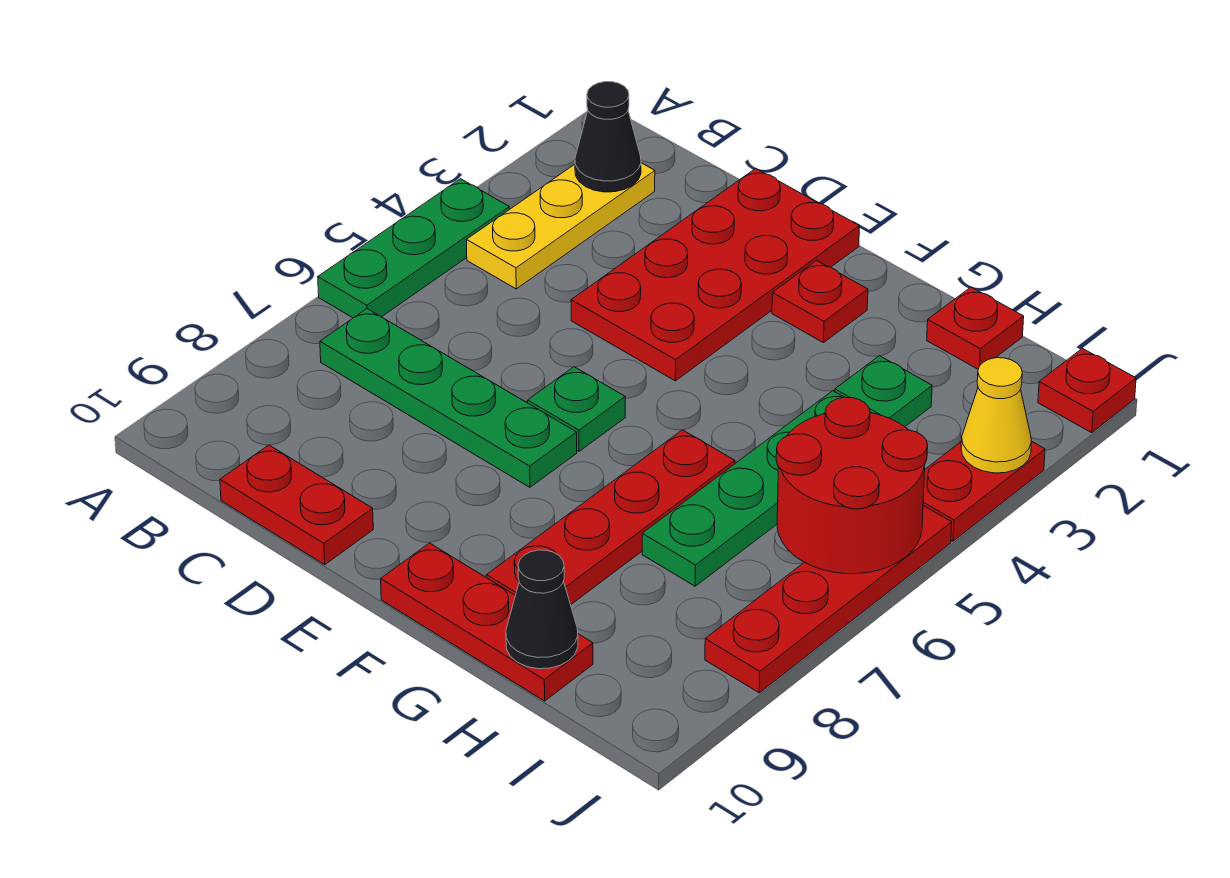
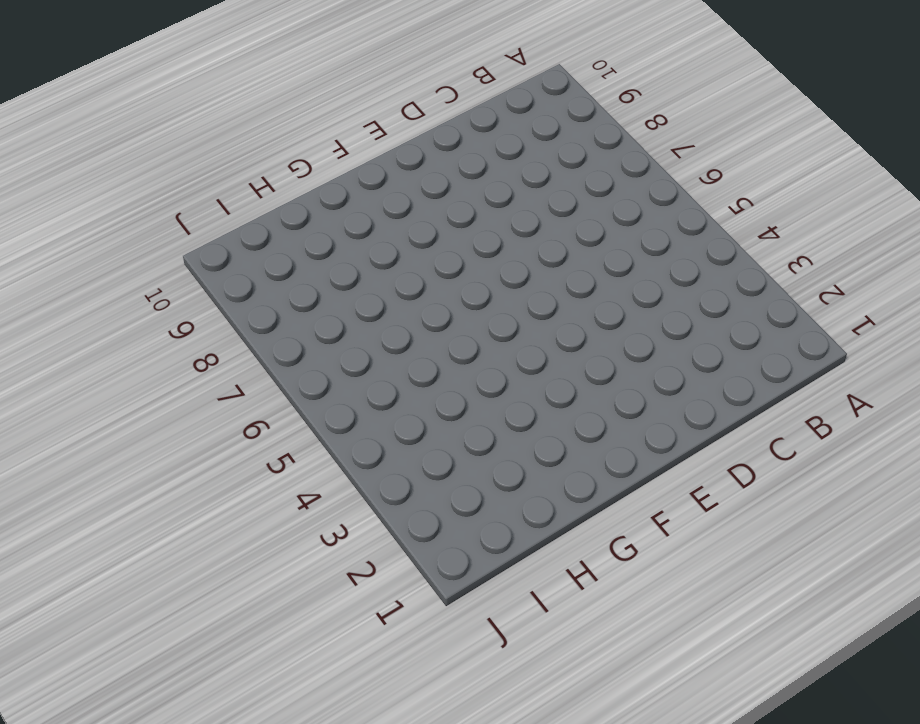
none -> green 1x3 plate [318,179,509,318]
none -> yellow 1x3 plate [467,163,655,289]
none -> green 1x4 plate [320,309,577,487]

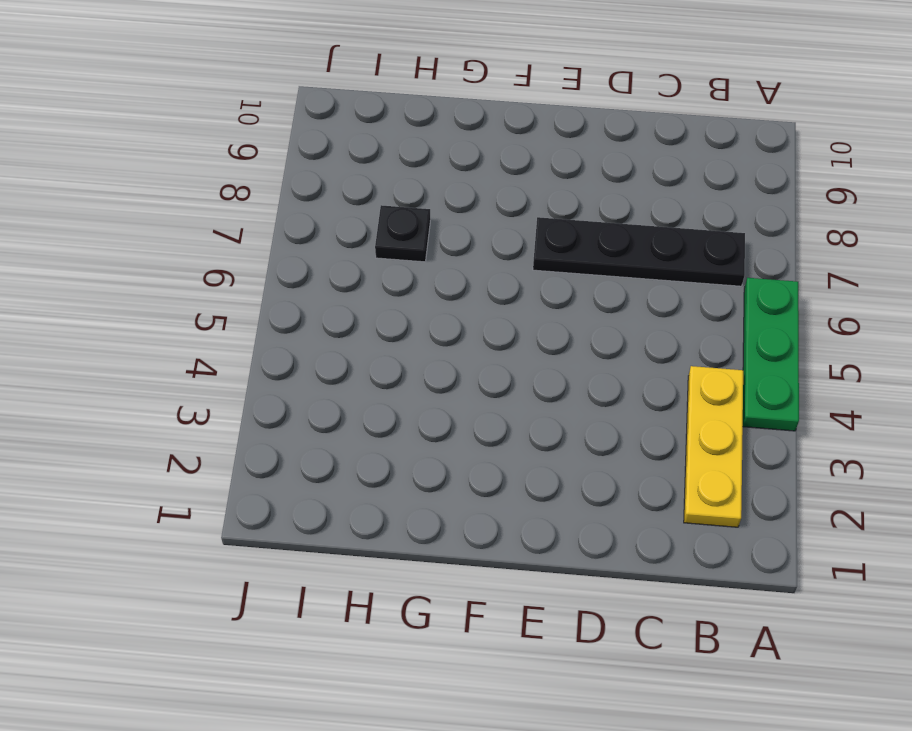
black 1x4 plate [533,217,745,286] -> green 1x4 plate [320,309,577,487]
black 1x1 plate [375,205,430,262] -> green 1x4 plate [642,391,871,586]
none -> red 1x2 plate [220,445,373,565]
none -> red 2x4 plate [571,168,859,381]
none -> green 1x1 plate [528,367,625,451]

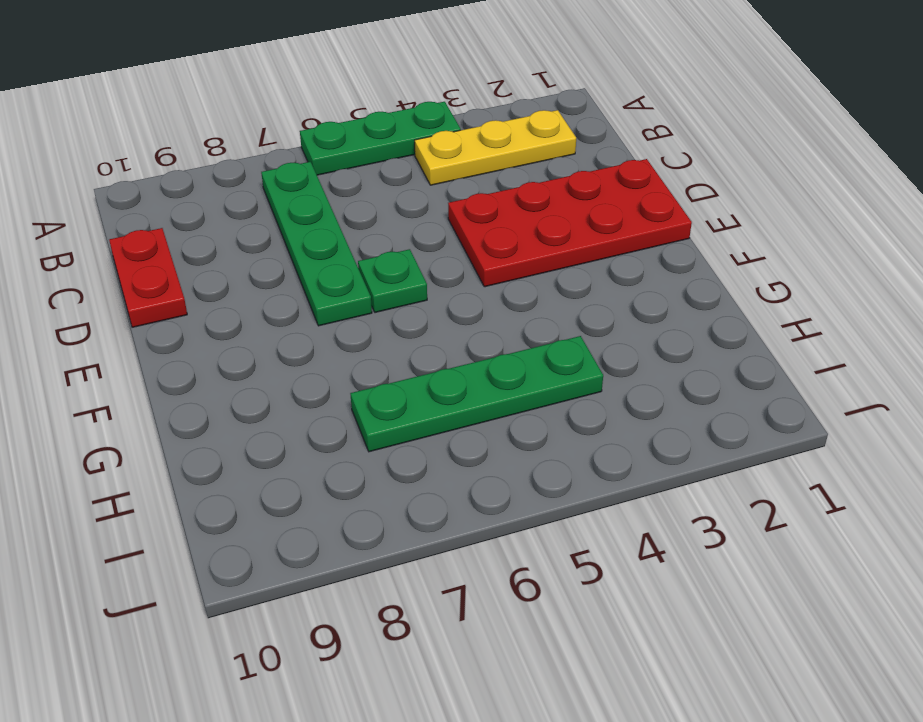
none -> red 1x1 plate [772,261,868,343]
none -> red 1x3 plate [381,543,593,701]
none -> red 1x4 plate [487,430,735,605]

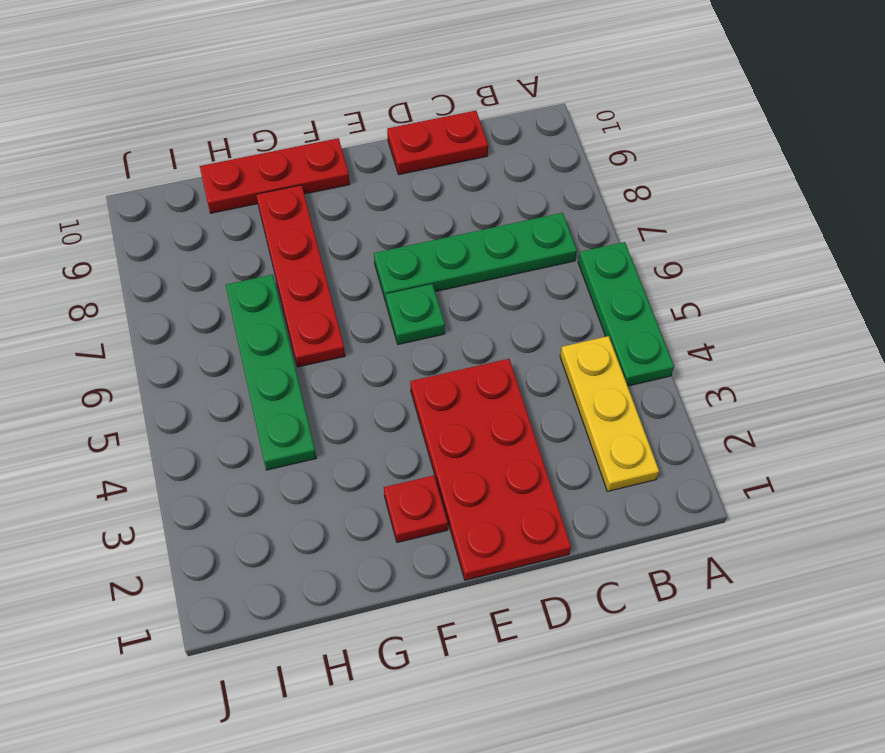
none -> red 1x1 plate [927,287,1024,369]
none -> green 1x1 plate [835,356,932,427]
none -> red 1x1 plate [1038,348,1136,433]

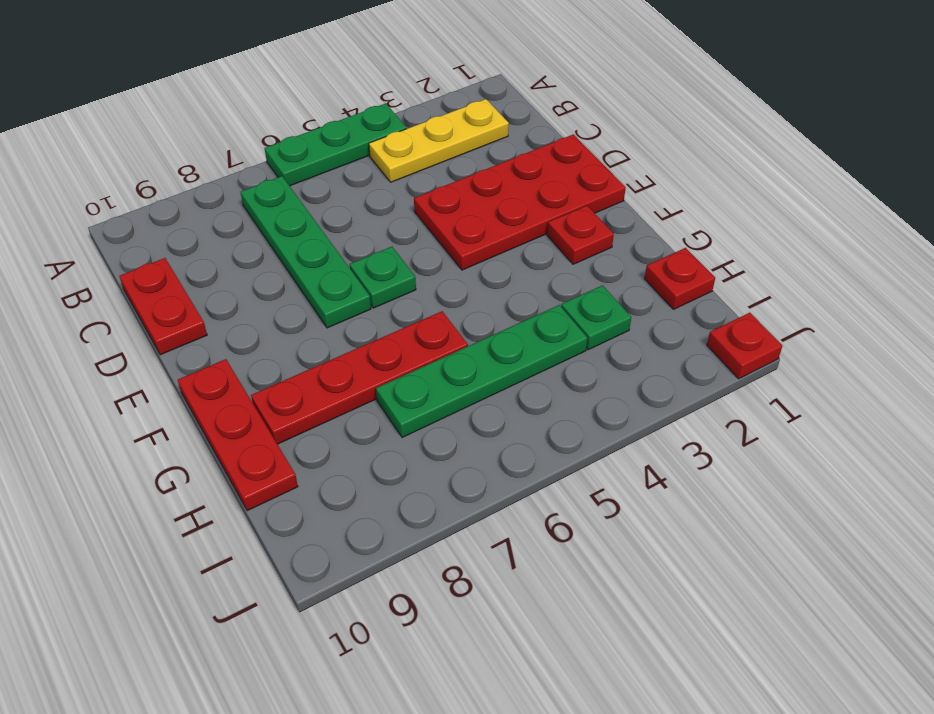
none -> red 1x2 plate [923,442,1045,541]
none -> red 1x4 plate [705,506,952,693]
none -> black 1x1 cone [575,82,641,192]

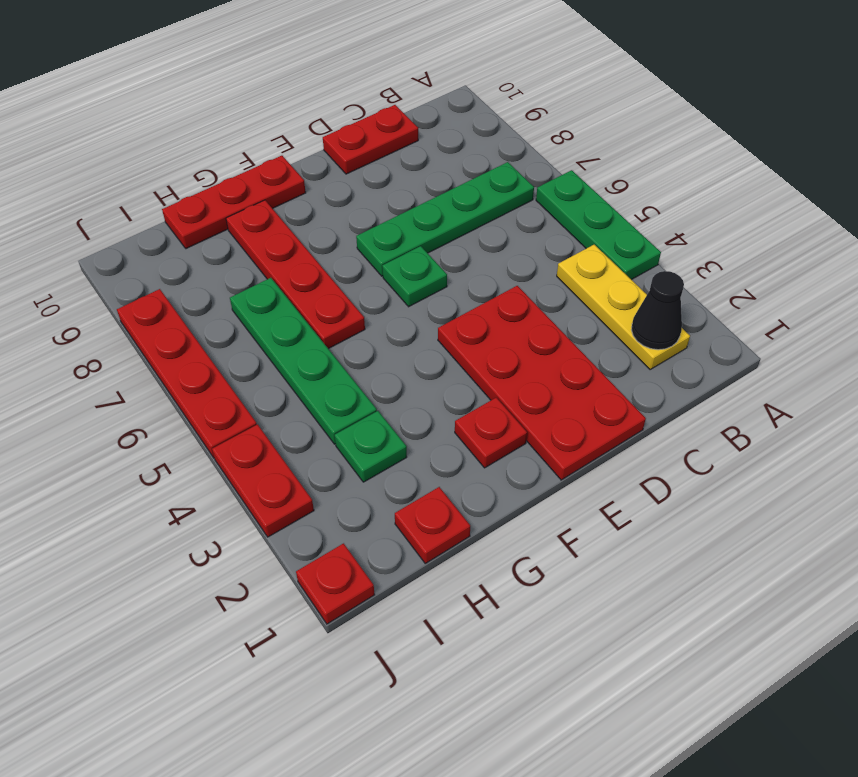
none -> black 1x1 cone [506,550,578,669]
none -> red 2x2 round brick [776,397,928,574]
none -> yellow 1x1 cone [961,358,1032,473]

